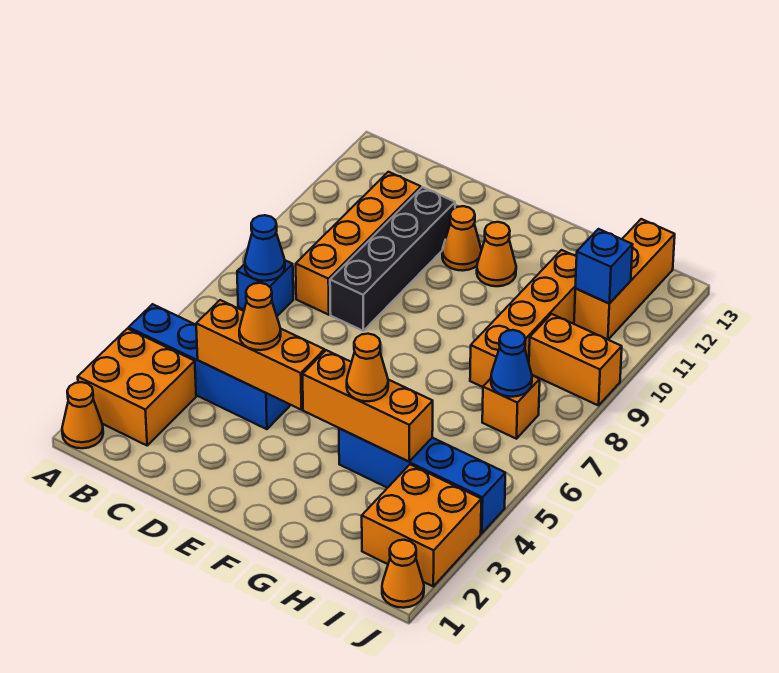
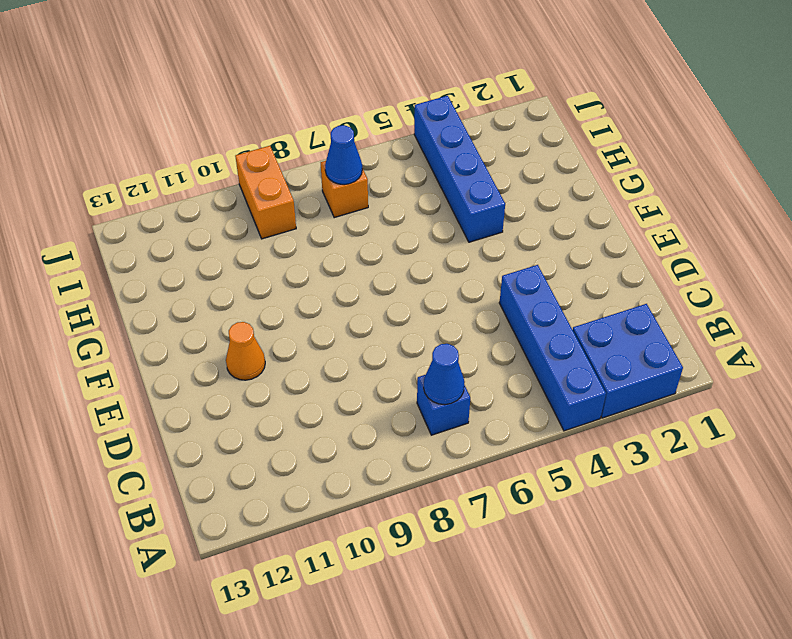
blue 2x2 brick [573,304,683,418] -> orange 2x2 brick [78,329,196,445]
none -> orange 1x1 cone [62,382,103,448]
none -> orange 1x4 brick [296,172,421,315]
none -> black 1x4 brick [330,187,455,331]

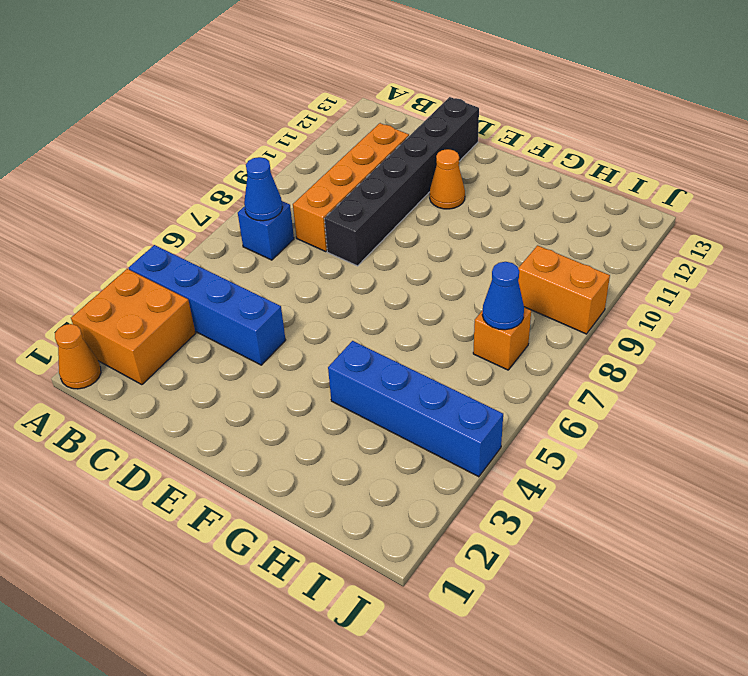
black 1x6 brick [324,97,479,266] -> black 1x4 brick [330,187,455,331]
none -> orange 1x1 cone [477,222,516,286]
none -> orange 1x4 brick [470,250,577,387]
none -> orange 2x2 brick [362,465,481,586]

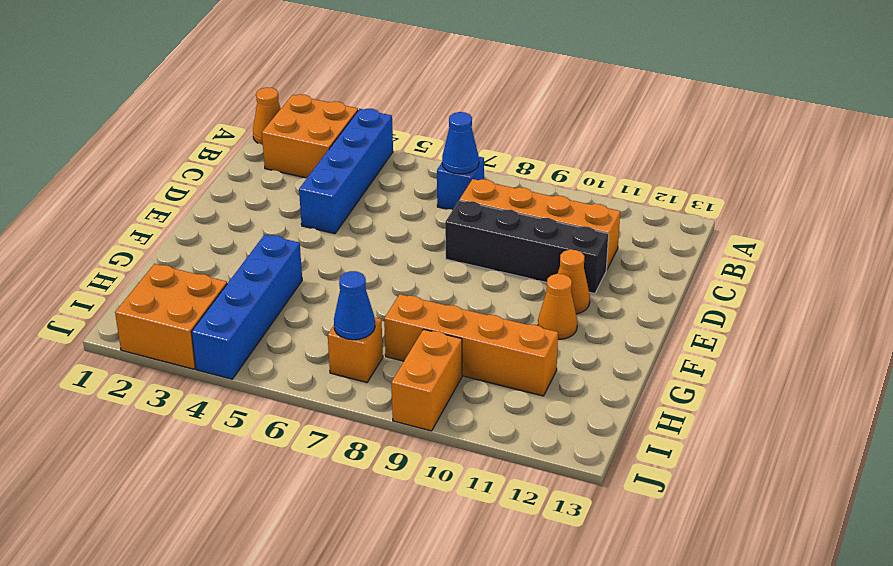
none -> orange 1x3 brick [574,219,675,339]
none -> orange 1x1 cone [382,540,424,608]
none -> orange 1x3 brick [196,300,324,410]

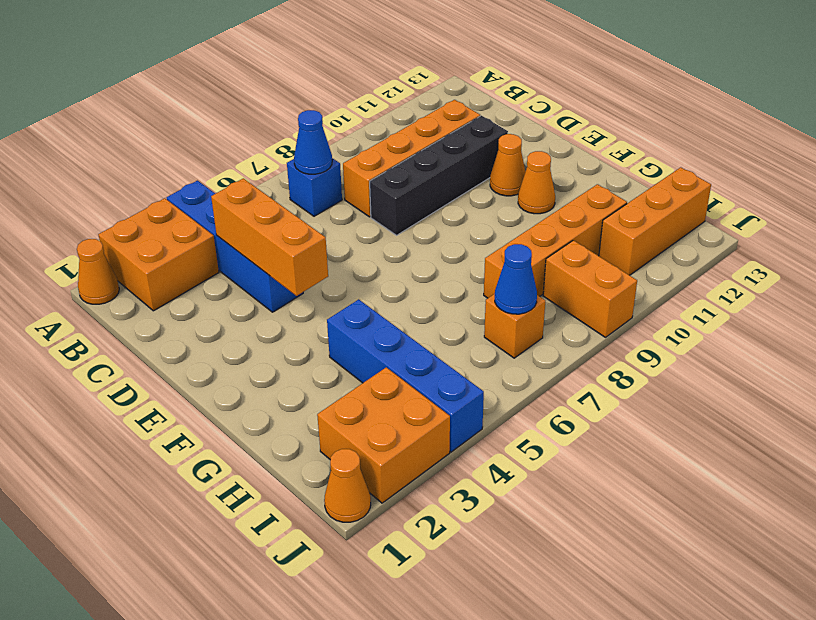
none -> orange 1x3 brick [303,350,433,462]
none -> blue 1x1 brick [575,229,633,304]
none -> orange 1x1 cone [239,283,281,350]

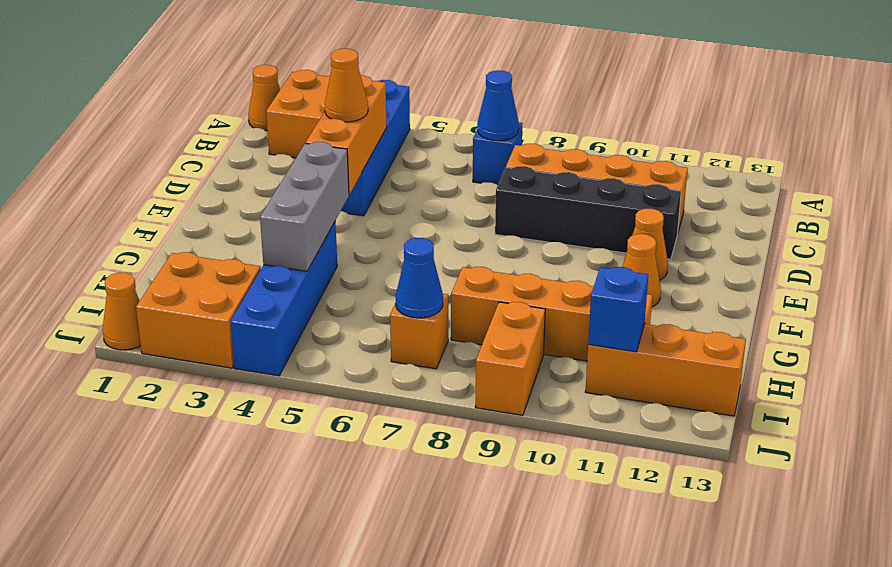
grey 1x3 brick [260,142,349,271] -> orange 1x3 brick [303,350,433,462]
none -> orange 1x1 cone [347,334,388,401]

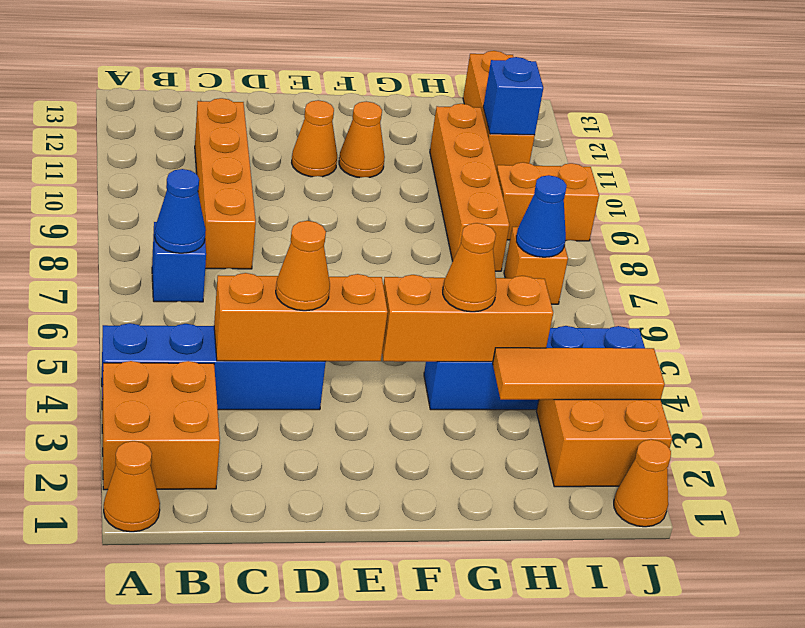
orange 1x3 tile [493,348,665,400] -> none
none -> black 1x4 brick [330,187,455,331]

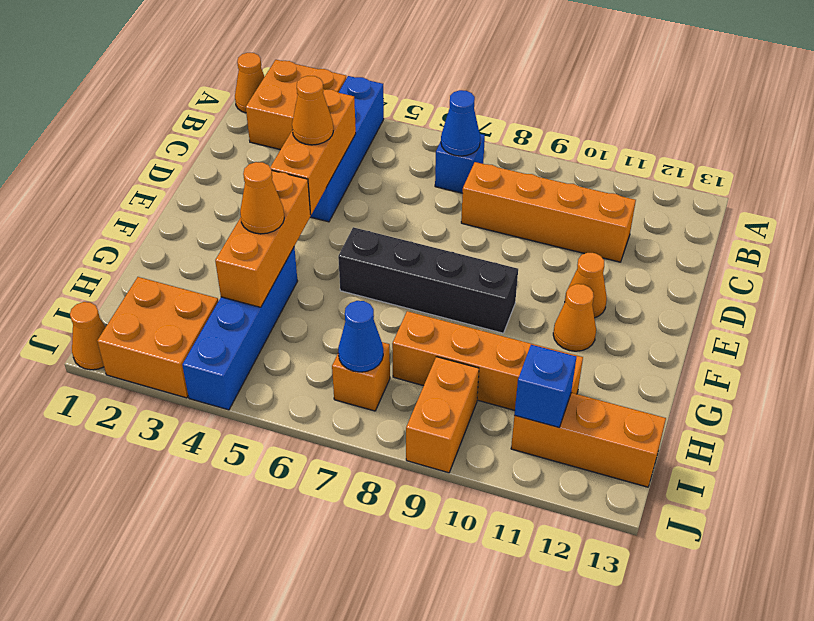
black 1x4 brick [338,227,518,333] -> black 1x4 brick moved to [330,187,455,331]

